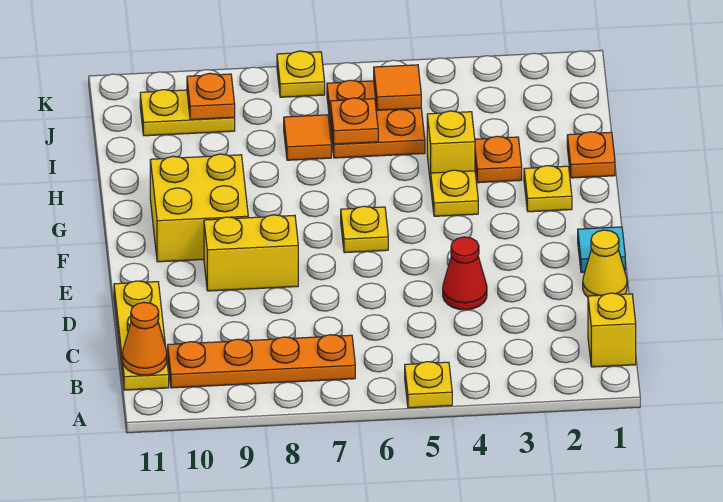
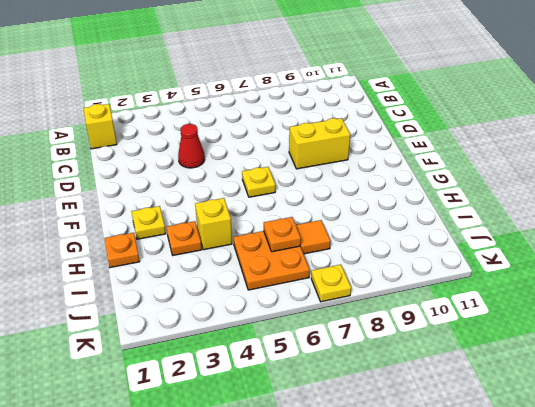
none -> yellow 1x1 plate [405,362,452,408]
none -> orange 1x4 plate [168,335,355,388]
none -> yellow 1x3 plate [114,281,169,390]

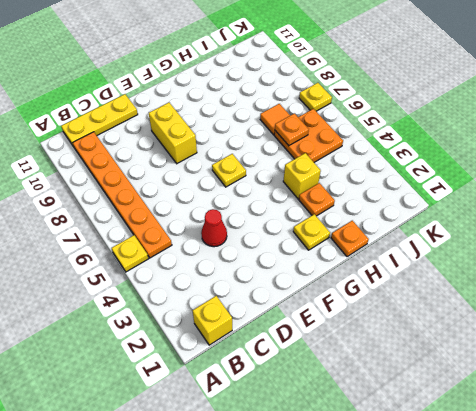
orange 1x6 plate [73,132,172,258] -> orange 1x4 plate [168,335,355,388]
none -> yellow 1x1 cone [583,230,627,297]
none -> cyan 1x1 tile [578,227,625,273]
none -> yellow 2x2 brick [150,154,248,262]

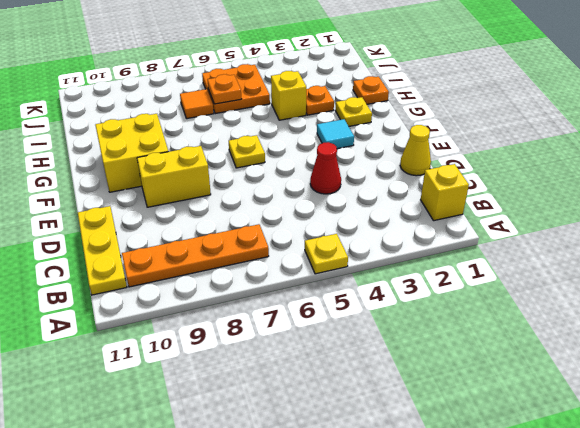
cyan 1x1 tile [317,119,354,149] -> cyan 1x1 tile moved to [578,227,625,273]
none -> yellow 1x1 plate [431,170,478,216]
none -> yellow 1x2 plate [140,90,235,136]
none -> yellow 1x1 plate [277,51,325,97]

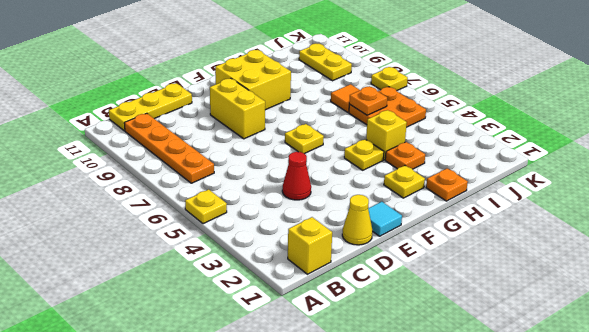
none -> orange 1x1 cone [123,302,167,375]
none -> orange 1x1 tile [374,65,421,110]
none -> orange 1x1 plate [187,73,235,120]

